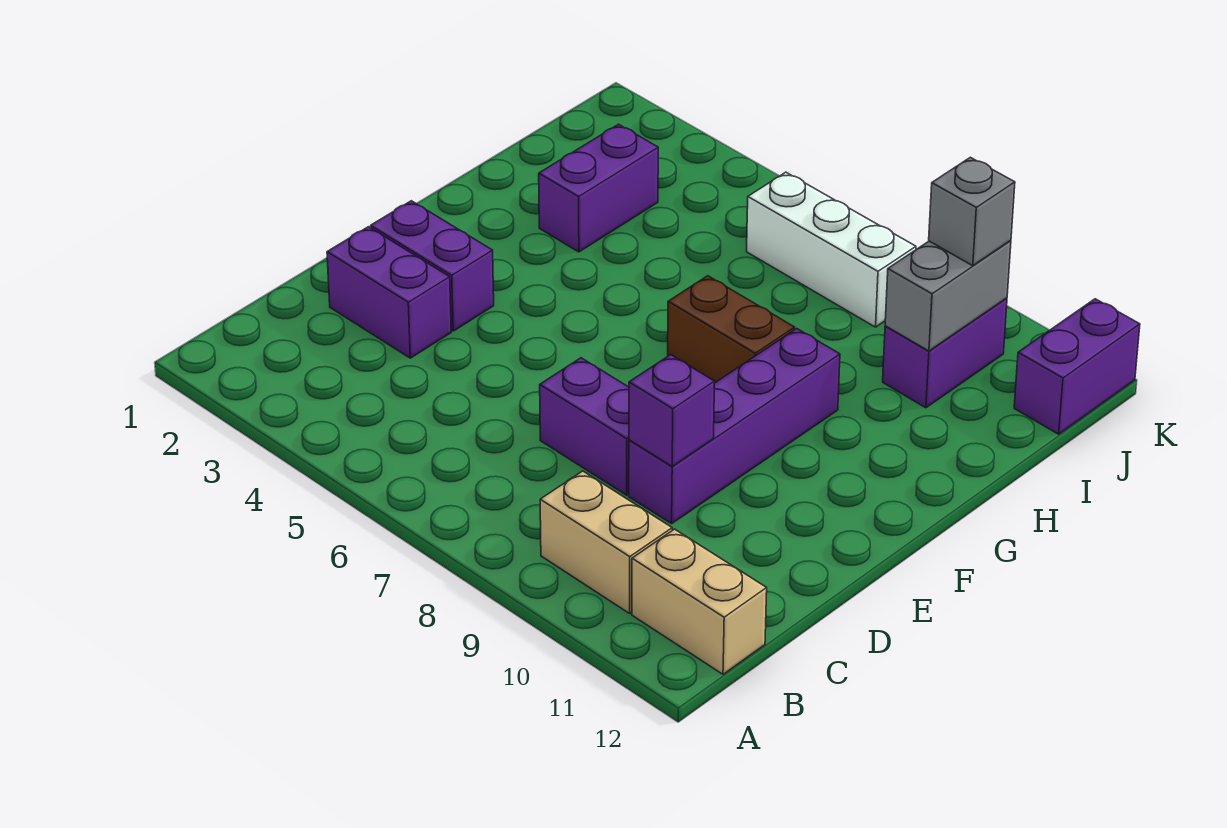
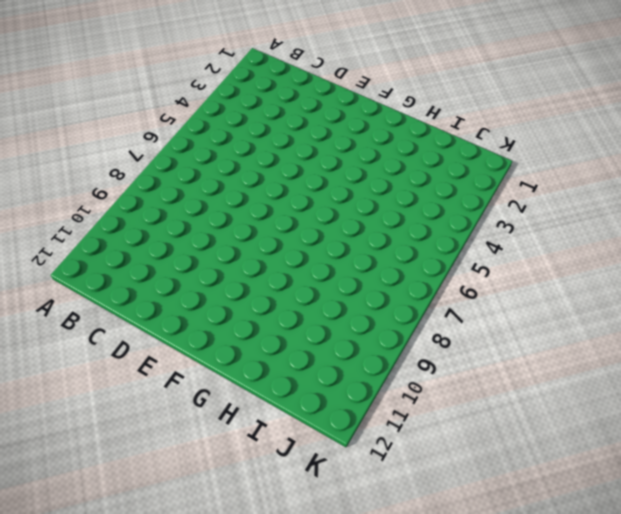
none -> tan 1x2 brick [540,471,672,613]
none -> tan 1x2 brick [632,529,767,674]
none -> purple 1x2 brick [327,227,451,358]

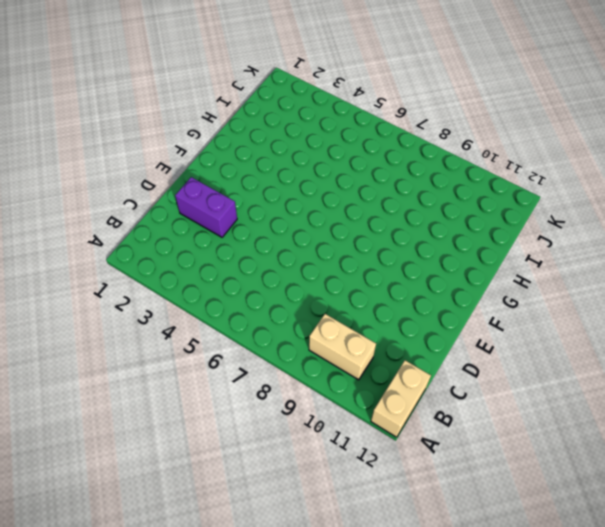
tan 1x2 brick [371,360,431,437] -> tan 1x2 brick turned to [632,529,767,674]
none -> purple 1x2 brick [540,358,629,495]
none -> purple 1x4 brick [629,329,840,524]
none -> purple 1x2 brick [371,201,494,331]

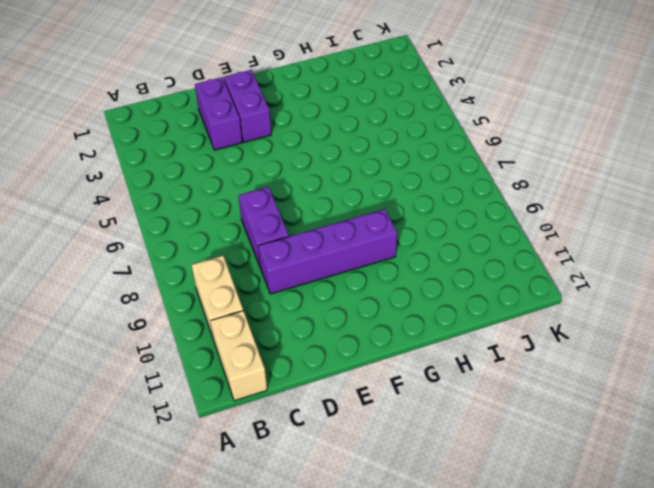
none -> brown 1x2 brick [668,276,795,383]
none -> purple 1x2 brick [539,124,658,252]
none -> purple 1x2 brick [883,298,1007,408]

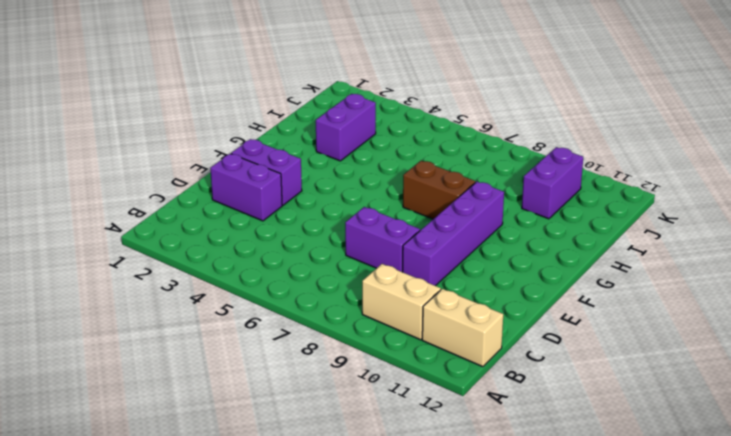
none -> white 1x3 brick [747,172,916,327]
none -> purple 1x2 brick [1014,299,1140,434]
none -> purple 1x1 brick [629,355,715,466]

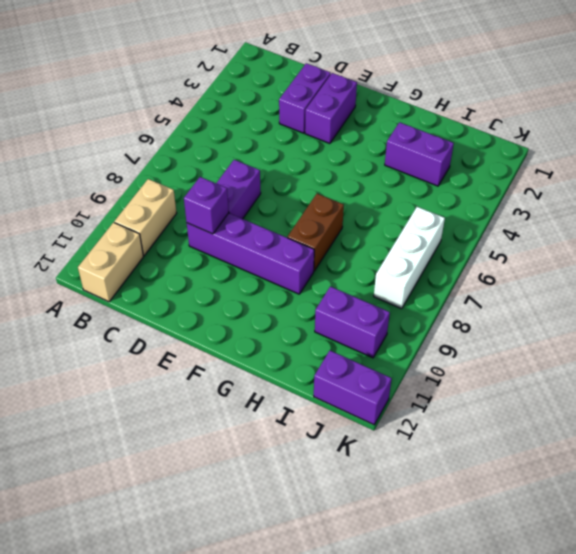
none -> grey 1x2 brick [885,241,1011,351]
none -> grey 1x1 brick [929,157,1015,266]

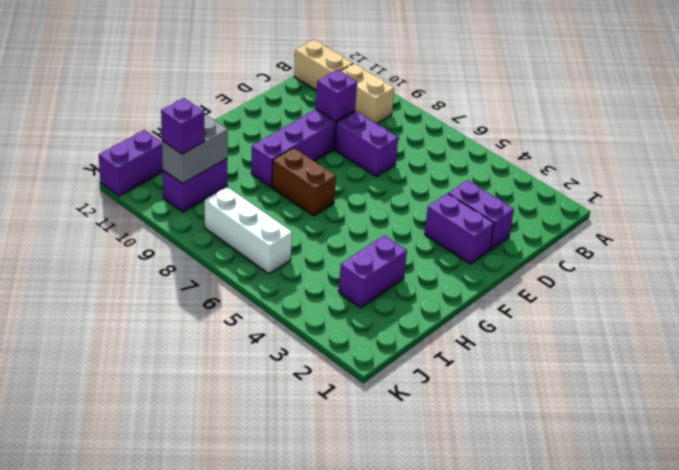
purple 1x1 brick [161,98,205,154] -> grey 1x1 brick [929,157,1015,266]

